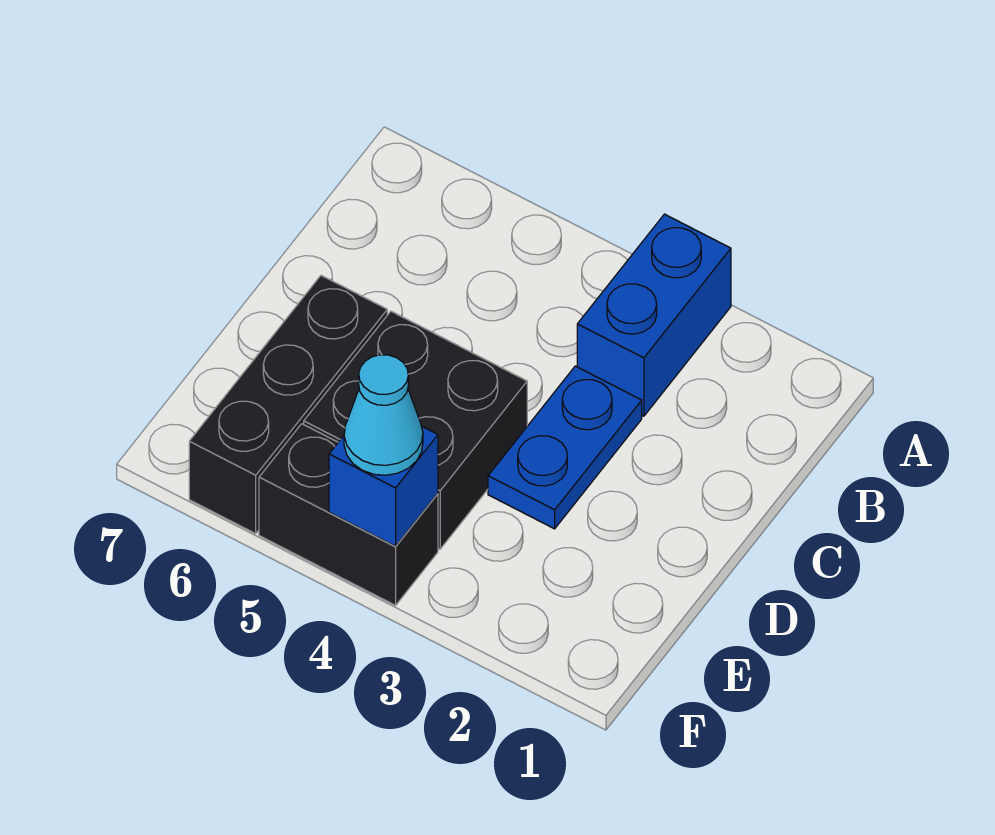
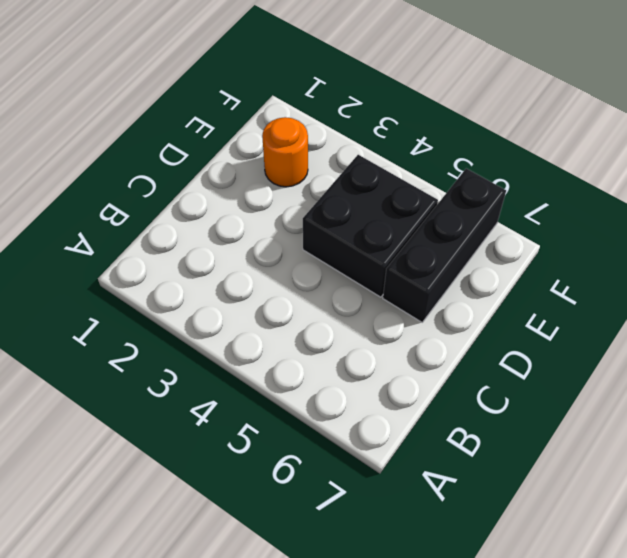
orange 1x1 round brick [262,117,308,187] -> none
none -> blue 1x2 brick [577,214,731,416]
none -> blue 1x2 plate [488,366,642,529]

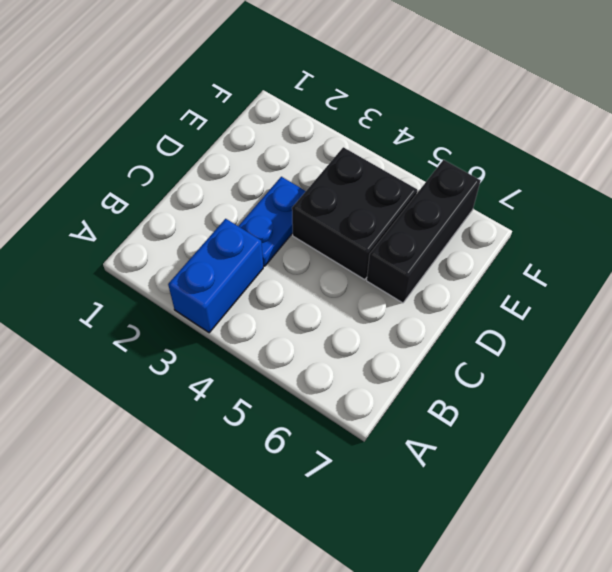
none -> black 1x2 brick [259,424,438,605]
none -> blue 1x1 brick [329,426,438,546]

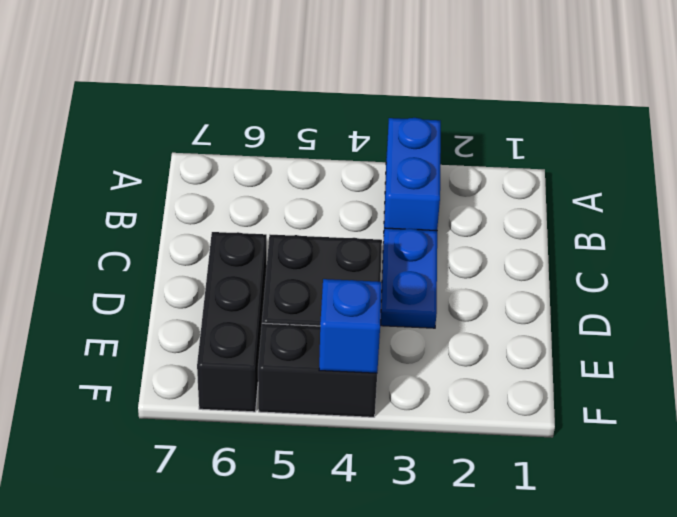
none -> cyan 1x1 cone [344,355,423,475]

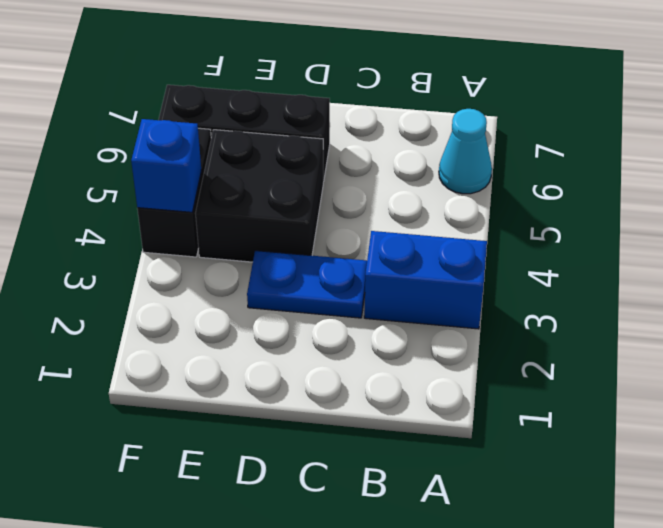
cyan 1x1 cone [439,109,492,194] -> cyan 1x1 cone moved to [344,355,423,475]

